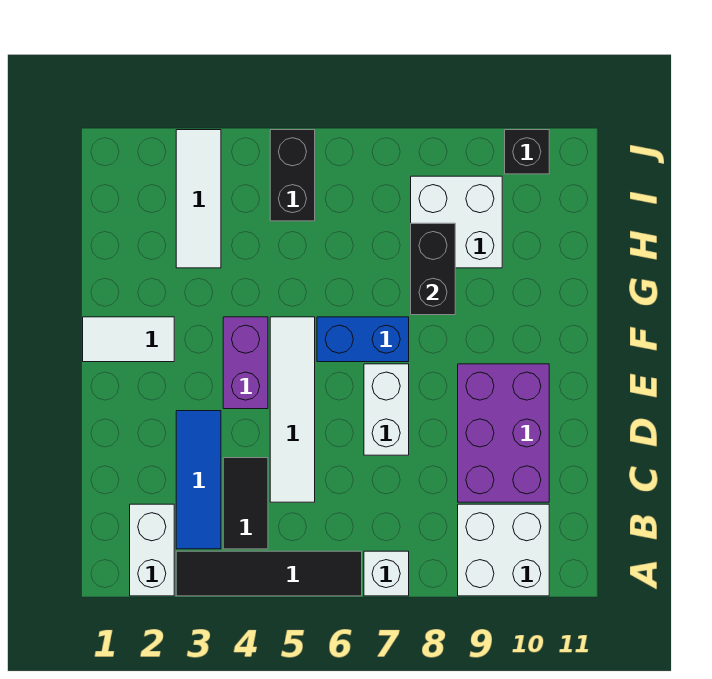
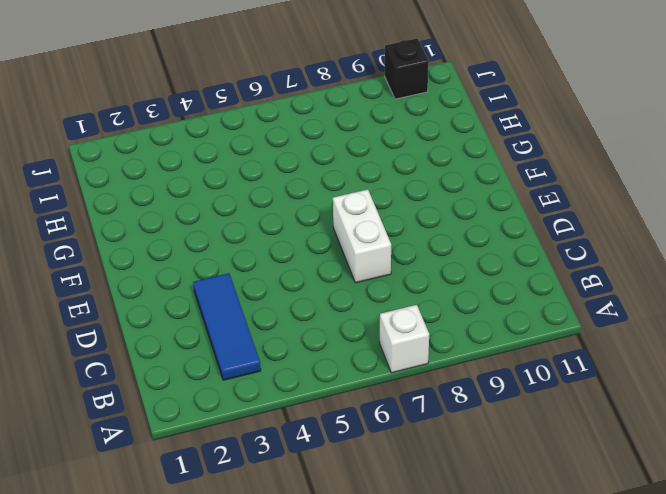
none -> white 1x2 brick [130,504,174,596]
none -> black 1x4 tile [176,551,362,596]
none -> white 2x2 brick [458,504,549,596]

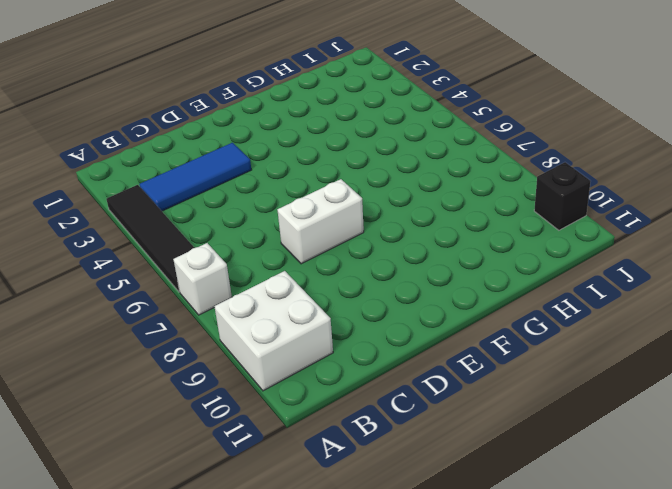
none -> white 1x2 brick [130,504,174,596]
none -> black 1x2 tile [223,458,268,549]
none -> white 1x4 tile [270,317,315,502]

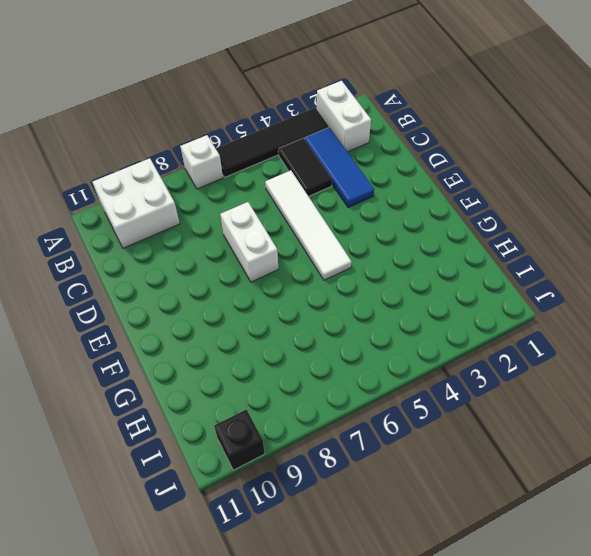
none -> purple 2x3 brick [458,364,549,502]
none -> purple 1x2 brick [223,317,268,409]
none -> white 1x2 tile [83,317,174,362]

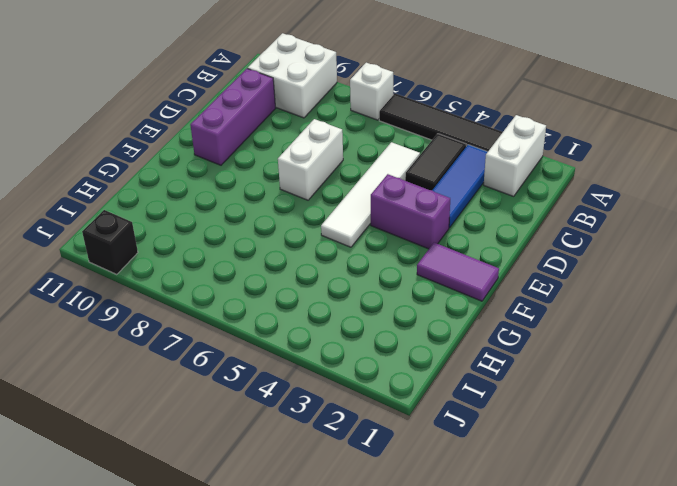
purple 1x3 brick [190,69,276,165] -> purple 2x3 brick [458,364,549,502]
purple 1x2 brick [371,174,450,249] -> purple 1x2 brick turned to [223,317,268,409]
purple 1x2 tile [417,243,499,301] -> white 1x2 tile [83,317,174,362]
none -> blue 1x2 brick [317,317,409,362]
none -> white 1x3 tile [176,130,221,268]
none -> white 2x2 brick [411,176,502,268]

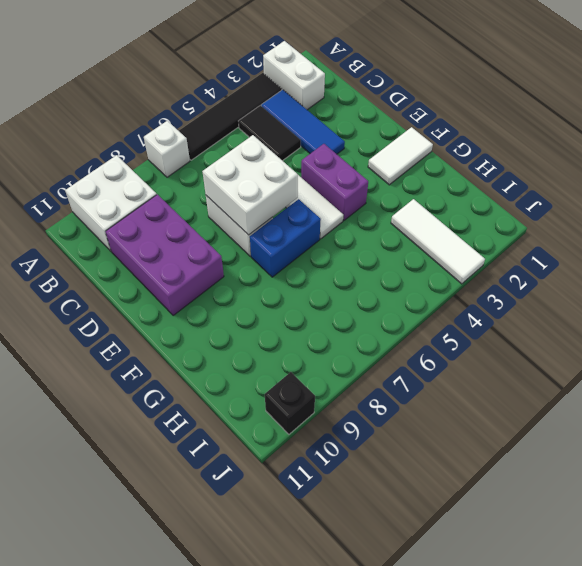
white 2x2 brick [202,135,298,235] -> white 2x2 brick moved to [411,176,502,268]
none -> black 1x2 brick [270,130,315,221]
none -> black 1x2 brick [411,223,455,315]

